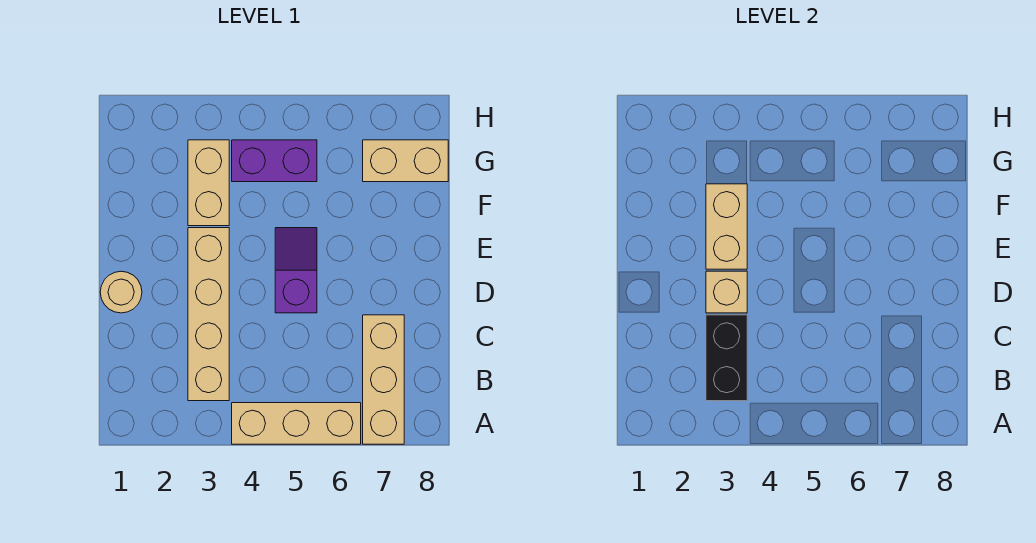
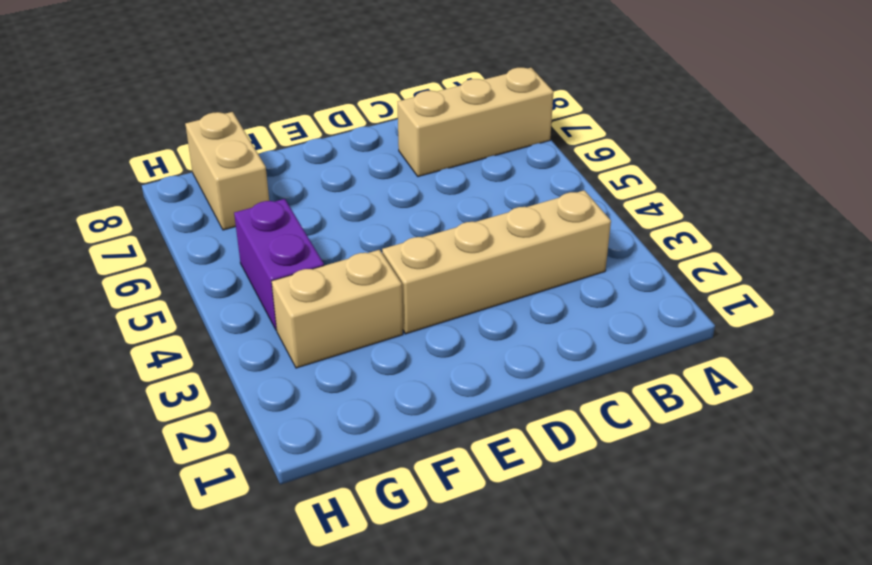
none -> tan 1x3 brick [232,403,361,444]
none -> tan 1x1 round brick [100,271,142,313]

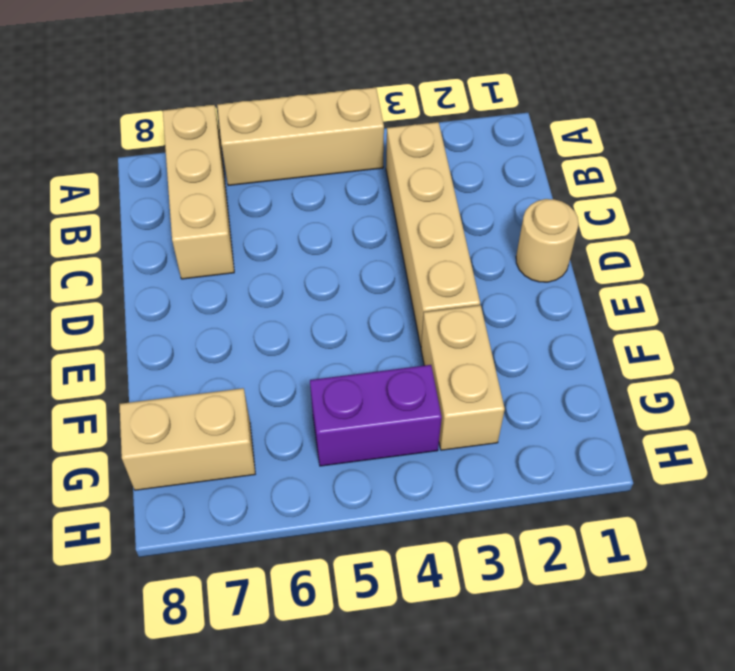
none -> purple 1x2 slope [275,228,317,313]
none -> black 1x2 brick [706,315,747,401]

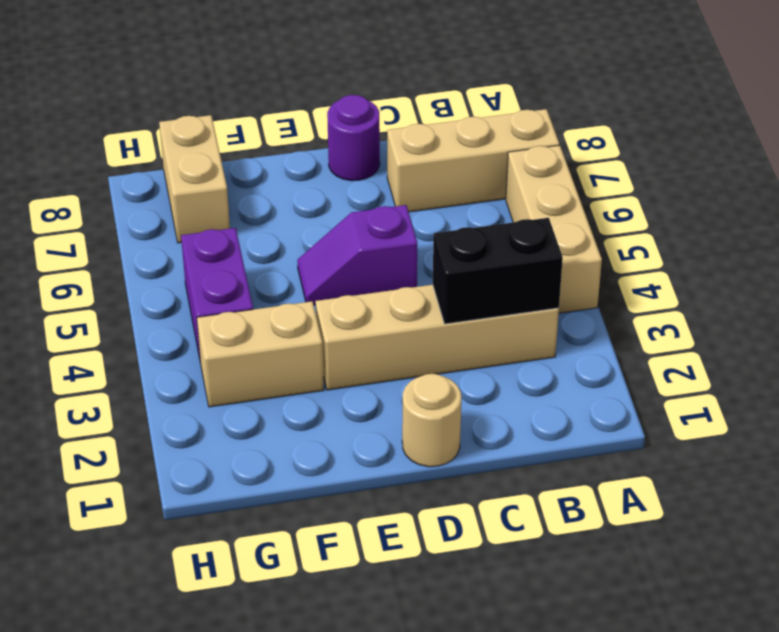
purple 1x1 round brick [327,95,380,181] -> none
none -> tan 1x1 brick [706,271,747,313]
none -> tan 1x2 brick [706,184,747,269]

